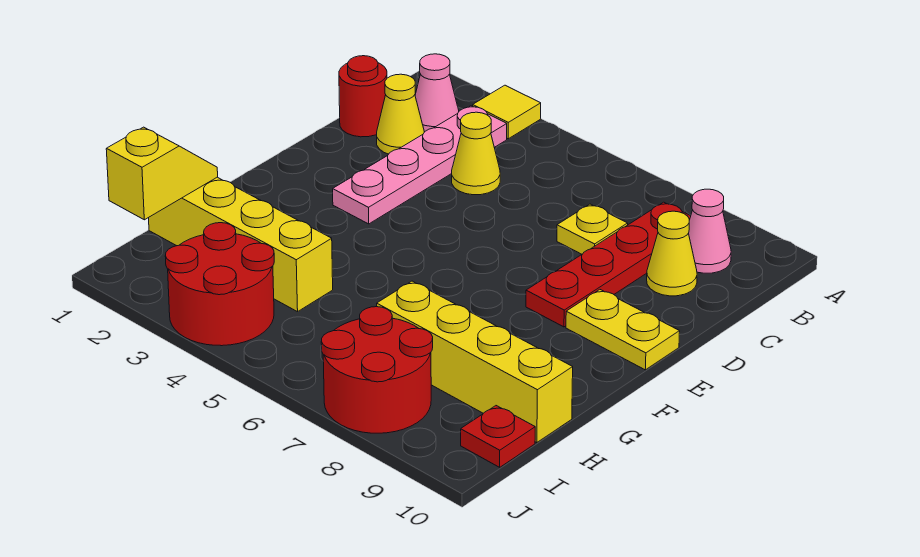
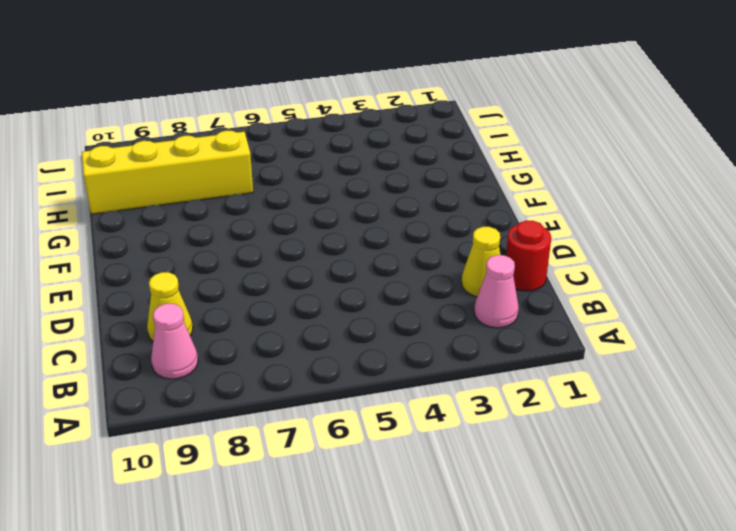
none -> yellow 1x1 tile [473,85,541,139]
none -> pink 1x4 plate [333,106,507,224]
none -> red 1x4 plate [526,202,691,327]

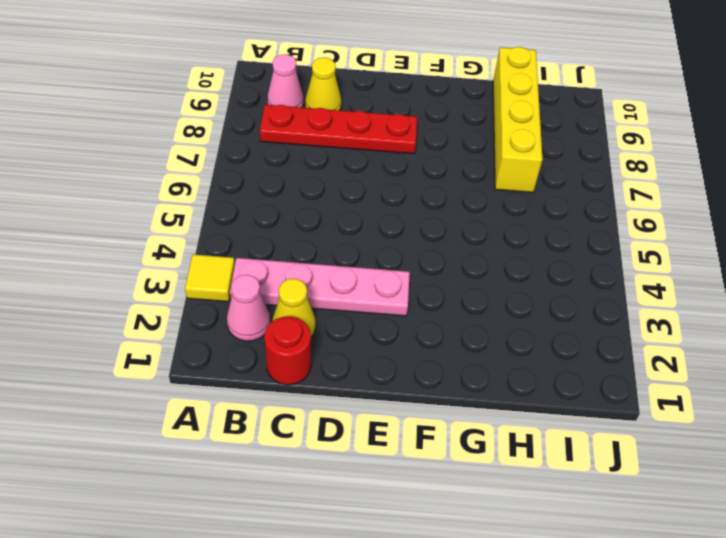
none -> yellow 1x1 cone [452,112,500,195]
none -> yellow 1x1 plate [557,204,628,254]
none -> yellow 1x2 plate [566,290,680,370]

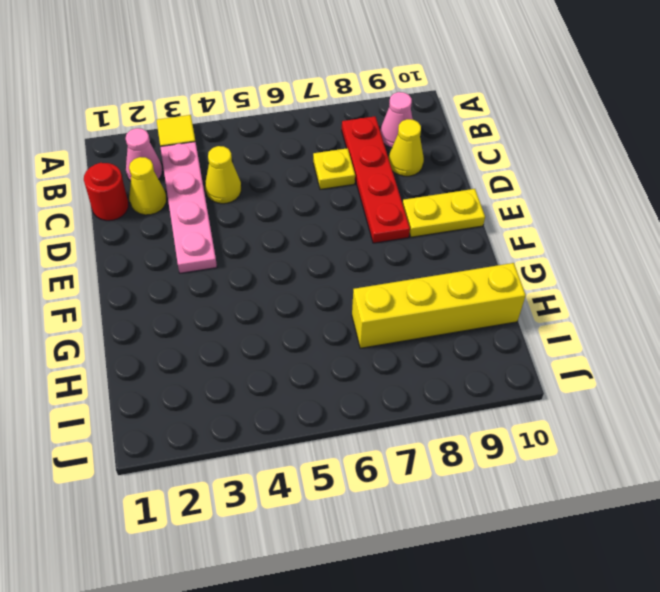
none -> yellow 1x4 brick [149,177,333,312]
none -> red 2x2 round brick [165,223,274,346]
none -> red 2x2 round brick [321,307,433,433]

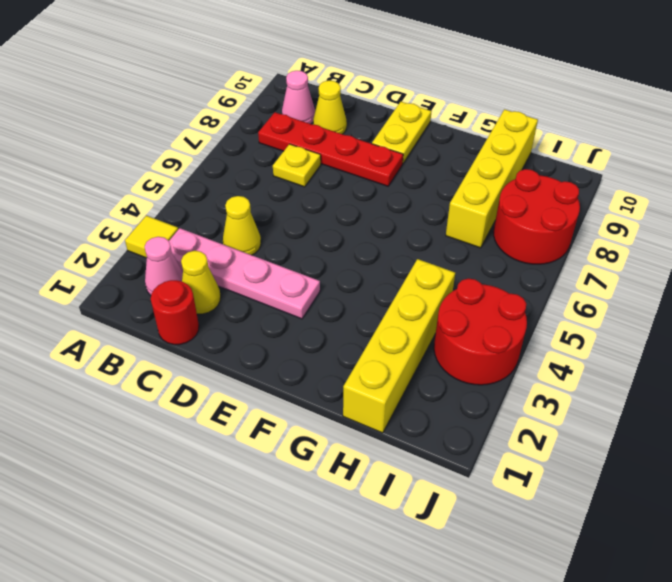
none -> red 1x1 plate [461,406,535,467]
none -> yellow 1x2 slope [106,127,218,220]

